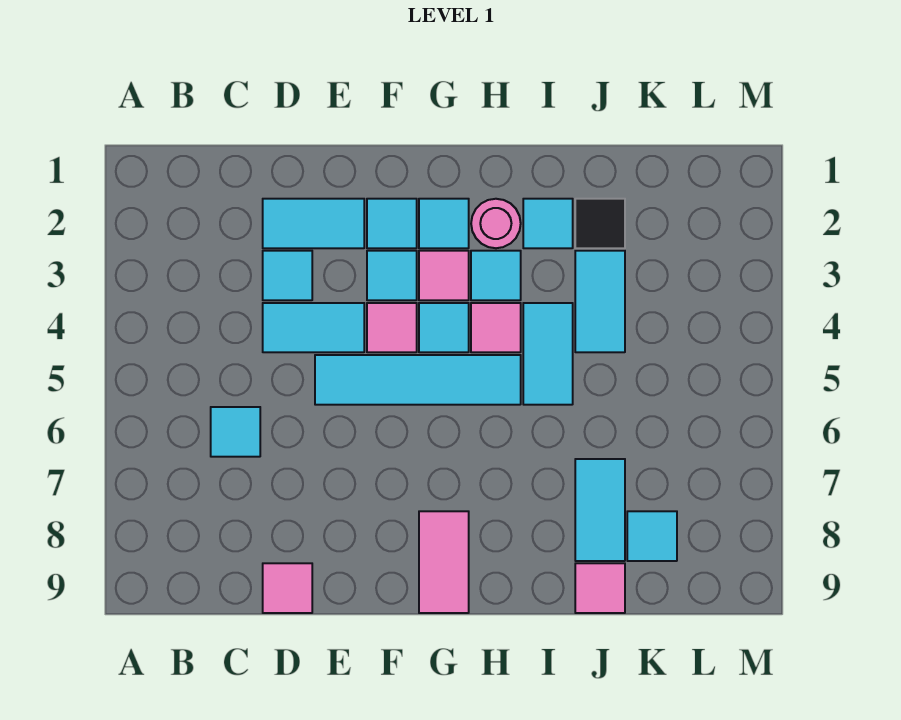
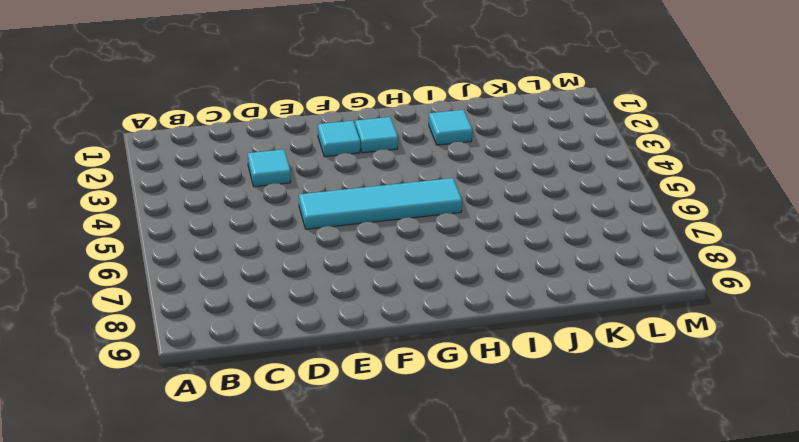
none -> cyan 1x1 tile [211,407,260,457]
none -> cyan 1x2 tile [263,199,364,248]
none -> cyan 1x2 tile [263,303,364,352]

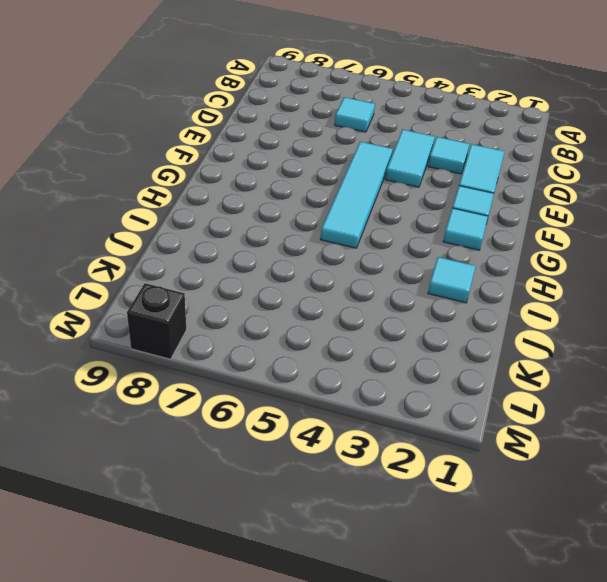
black 1x1 brick [127,283,186,359] -> none
none -> pink 1x1 tile [263,563,312,613]
none -> cyan 1x1 tile [367,251,417,300]
none -> pink 1x1 tile [367,303,417,352]

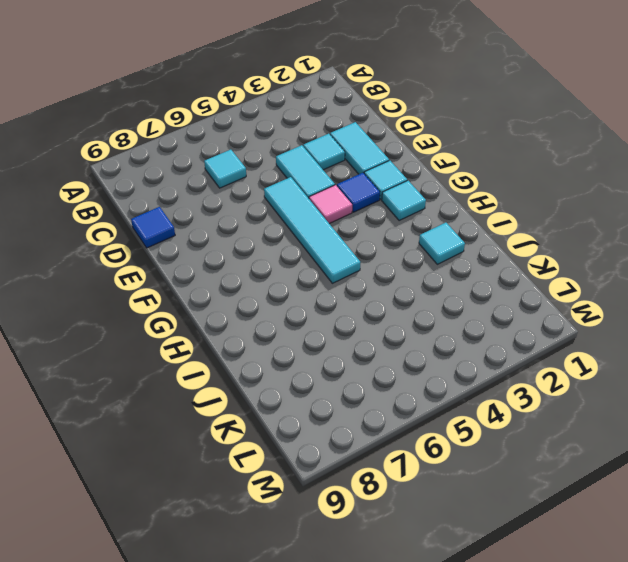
blue 1x1 tile [131,207,175,248] -> pink 1x1 tile [263,563,312,613]
blue 1x1 tile [337,173,380,212] -> cyan 1x1 tile [367,251,417,300]
none -> pink 1x1 tile [419,251,469,300]
none -> cyan 1x1 tile [419,303,469,352]
none -> pink 1x2 tile [419,511,469,613]

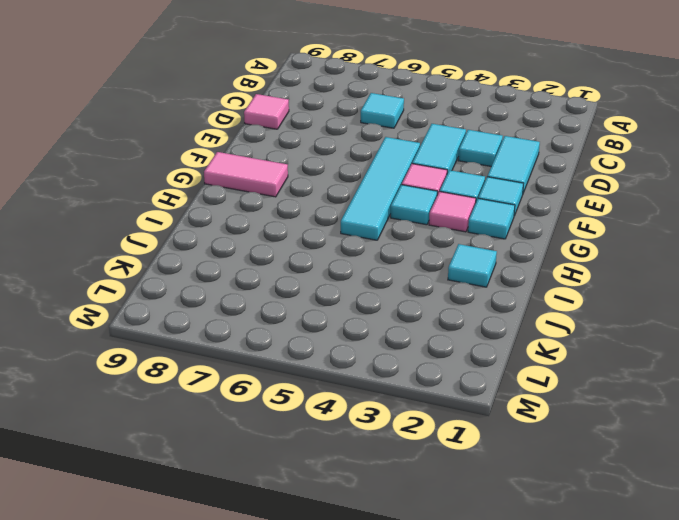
none -> pink 1x1 round brick [471,199,521,248]
none -> cyan 1x1 tile [471,251,521,300]
none -> pink 1x1 tile [471,303,521,352]

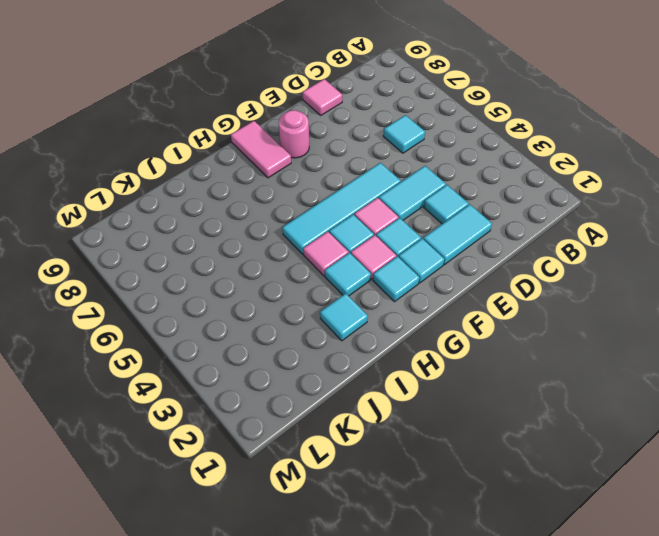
pink 1x1 round brick [279,110,309,158] -> pink 1x1 round brick moved to [471,199,521,248]
none -> cyan 1x2 tile [523,303,573,405]
none -> black 1x1 tile [575,199,625,248]
none -> cyan 1x2 tile [575,251,625,352]

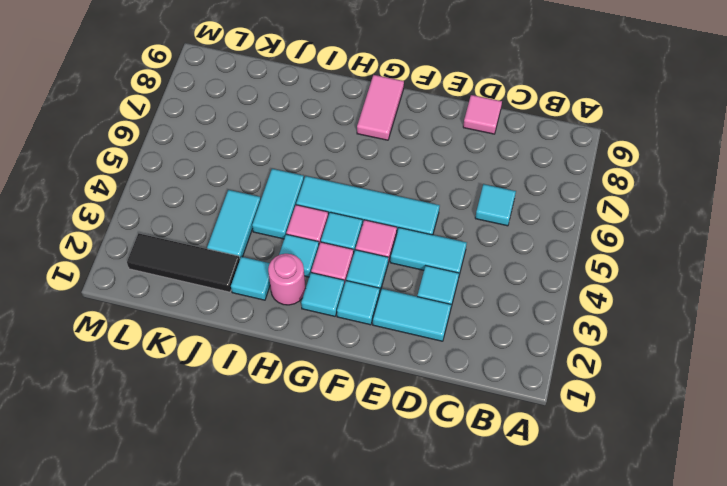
black 1x3 tile [127,233,240,292] -> black 1x1 tile [575,199,625,248]
none -> cyan 1x2 tile [575,459,625,561]
none -> pink 1x1 tile [575,563,625,613]
none -> cyan 1x1 tile [627,511,677,561]

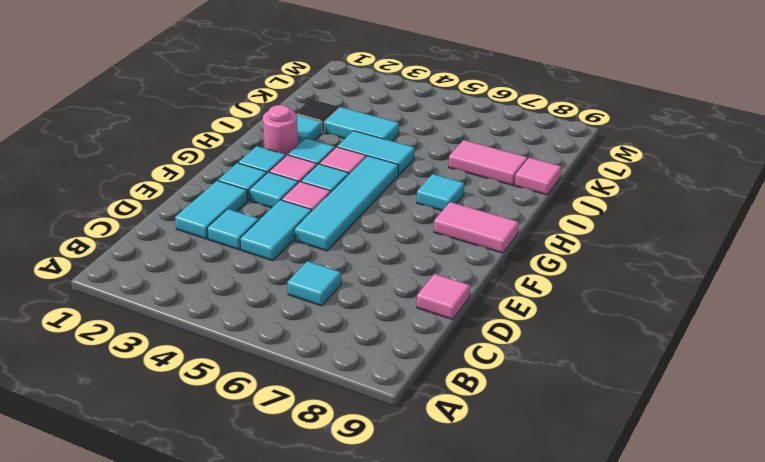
cyan 1x1 tile [417,174,464,211] -> cyan 1x1 tile moved to [627,511,677,561]
pink 1x2 tile [449,140,527,185] -> cyan 1x2 tile [575,459,625,561]

